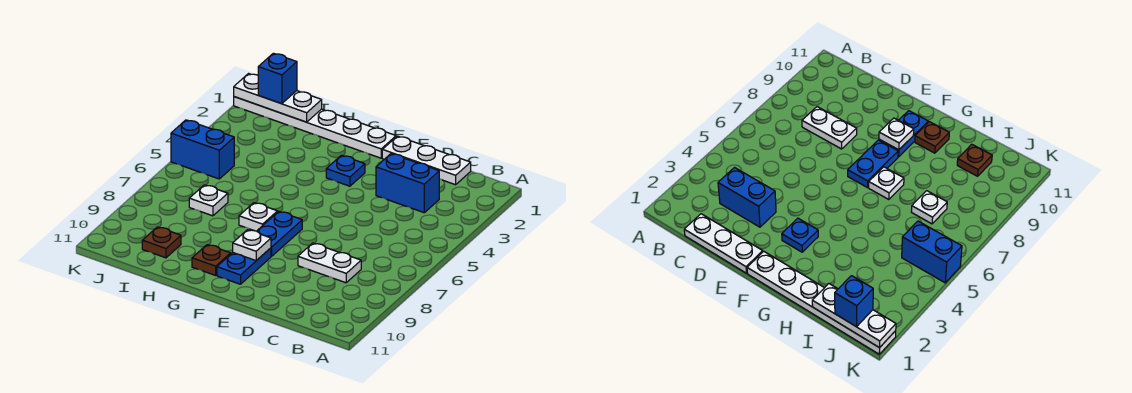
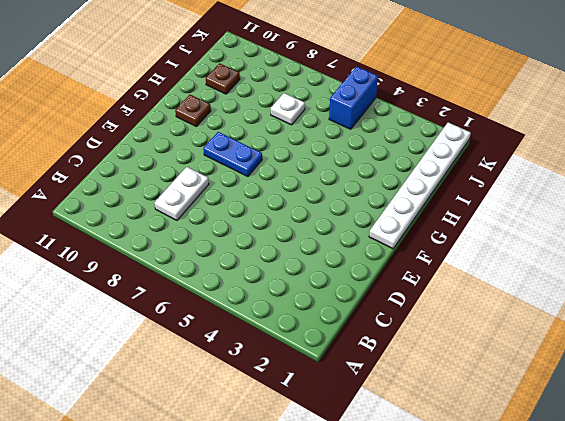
none -> white 1x3 plate [382,136,471,185]
none -> blue 1x2 brick [376,154,439,213]
none -> blue 1x1 plate [326,155,365,186]

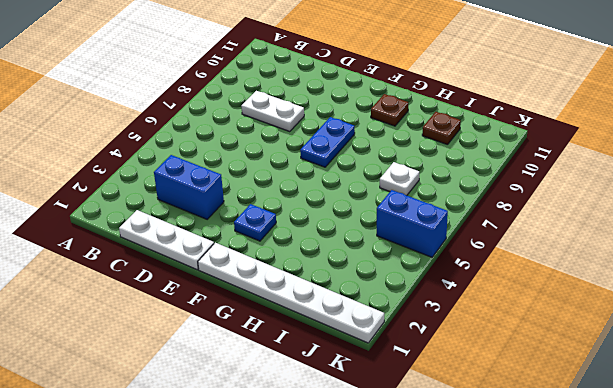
none -> blue 1x2 plate [217,248,271,284]
none -> white 1x1 plate [239,203,278,231]
none -> white 1x1 plate [233,230,271,261]

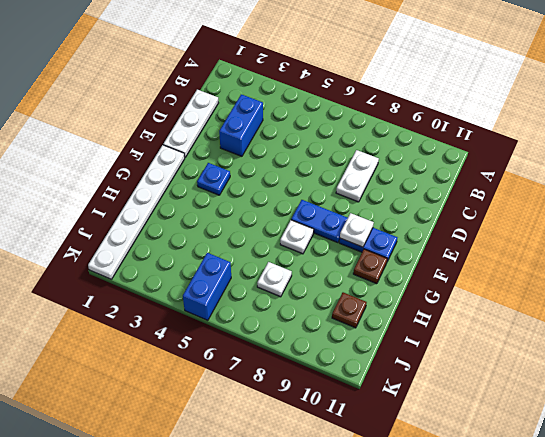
none -> white 1x3 plate [234,74,322,122]
none -> blue 1x1 brick [258,53,297,104]

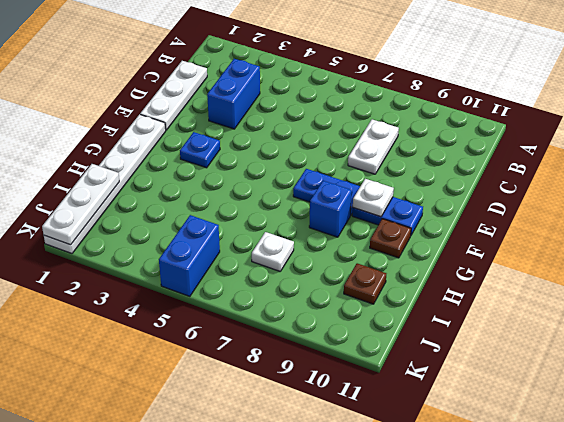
blue 1x1 brick [309,181,351,237] -> blue 1x1 brick moved to [258,53,297,104]
none -> white 1x1 plate [239,203,278,231]

